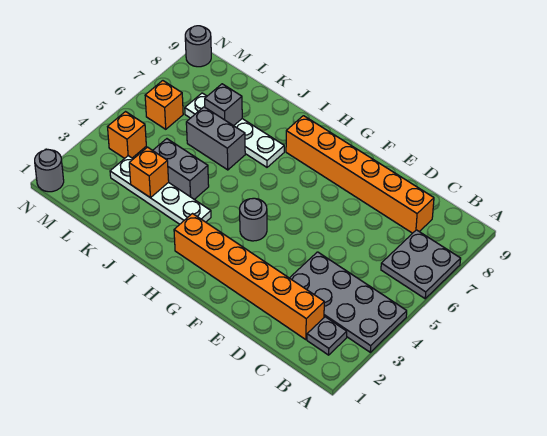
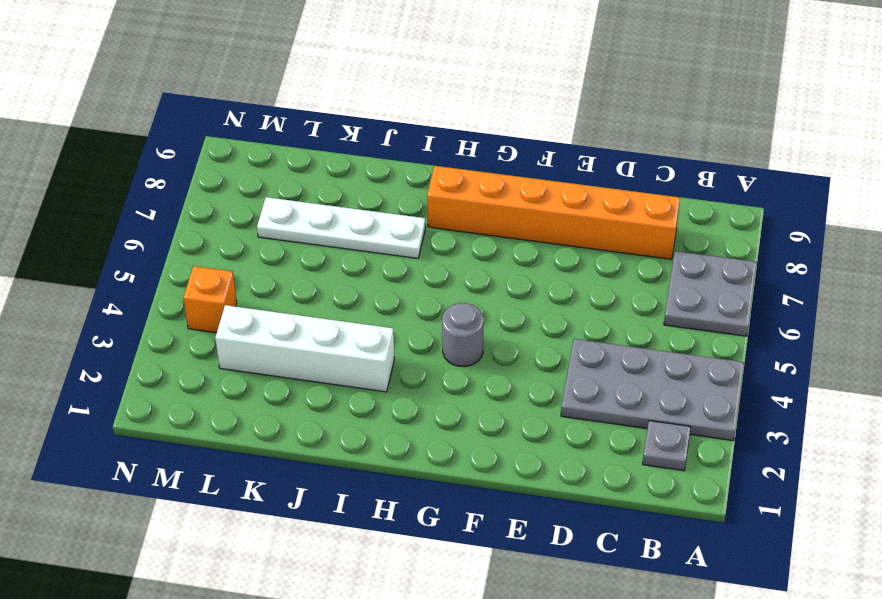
white 1x4 brick [215,305,395,392] -> white 1x4 plate [110,156,211,224]
none -> orange 1x6 brick [174,214,324,340]
none -> grey 1x2 brick [153,139,209,199]
none -> grey 1x2 brick [186,107,245,170]

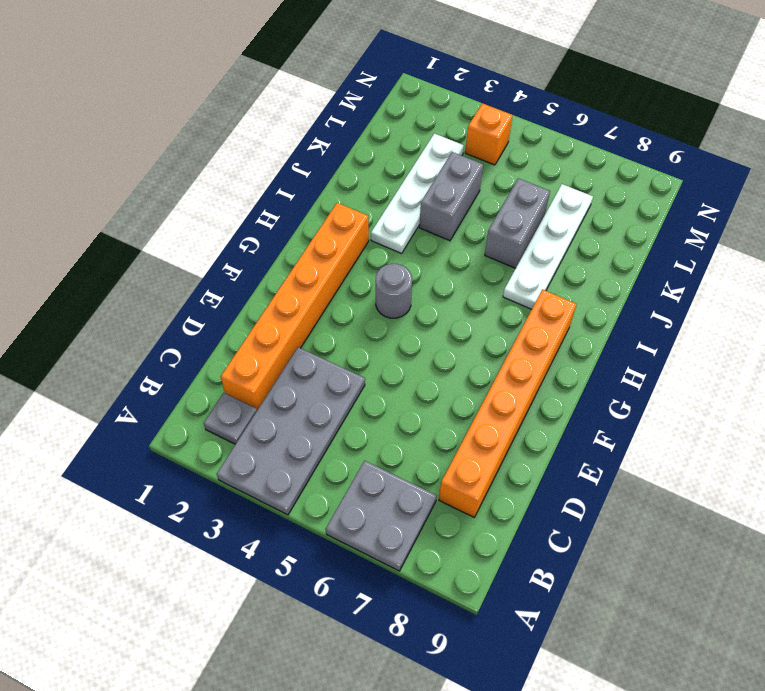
none -> orange 1x1 brick [145,81,183,129]
none -> grey 1x1 round brick [35,150,64,192]
none -> grey 1x1 round brick [185,26,211,67]

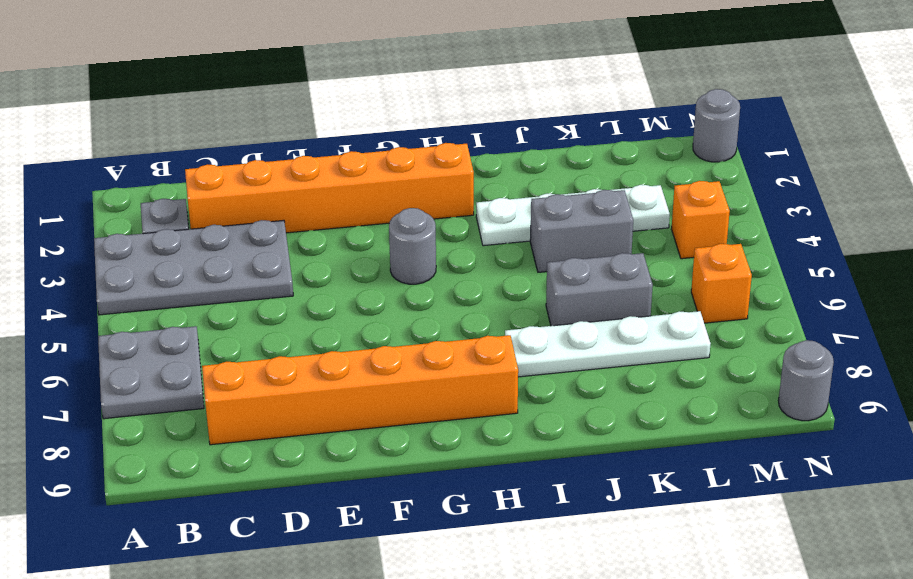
none -> orange 1x1 brick [129,147,169,198]
none -> grey 1x1 brick [205,84,242,126]

